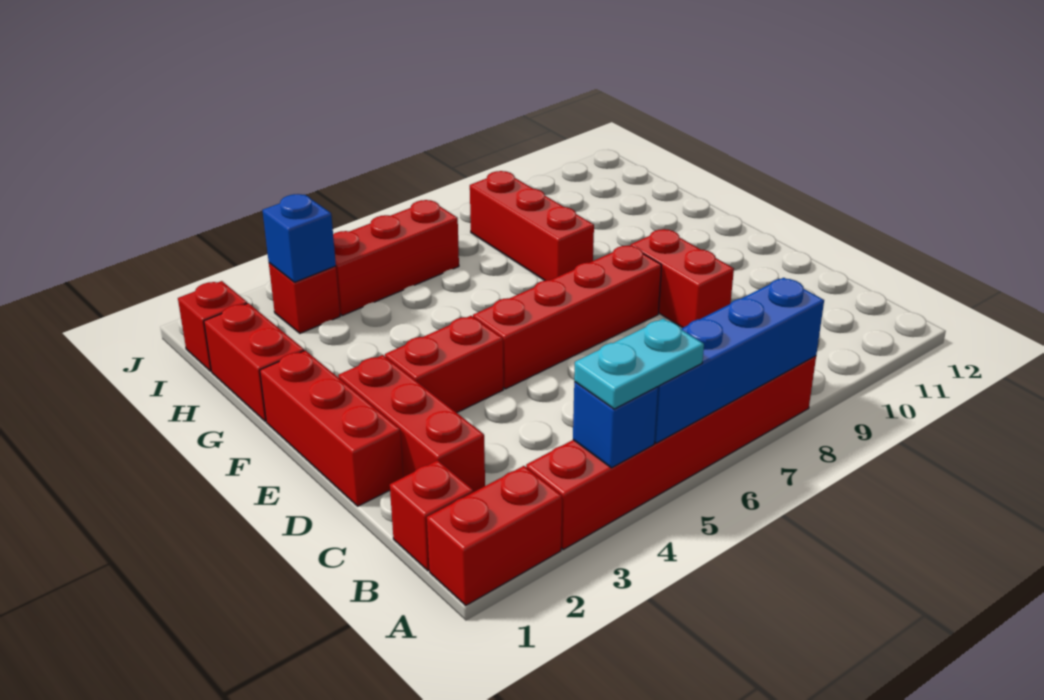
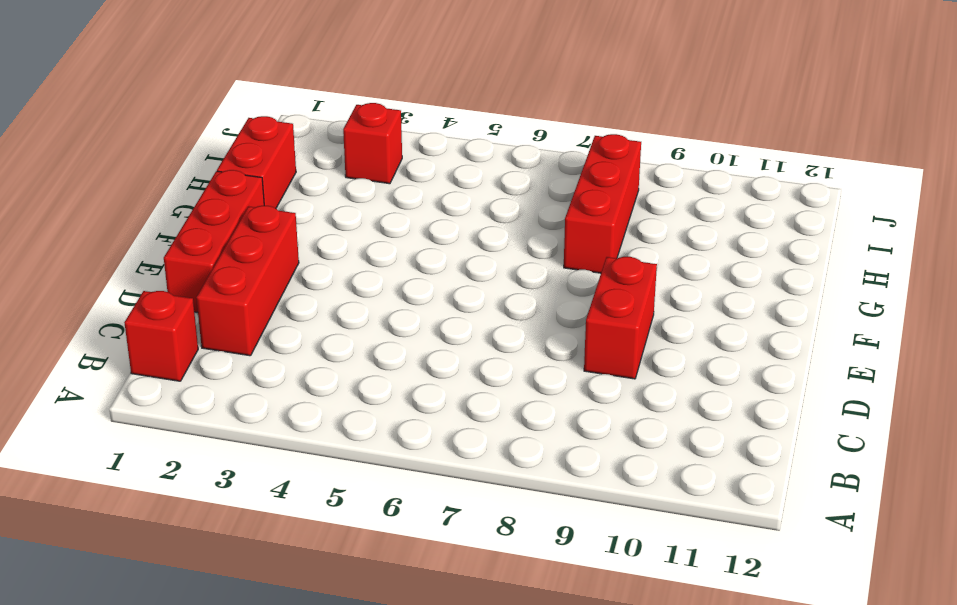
none -> red 1x2 brick [427,466,562,605]
none -> red 1x6 brick [526,356,816,549]
none -> red 1x2 brick [385,316,503,413]

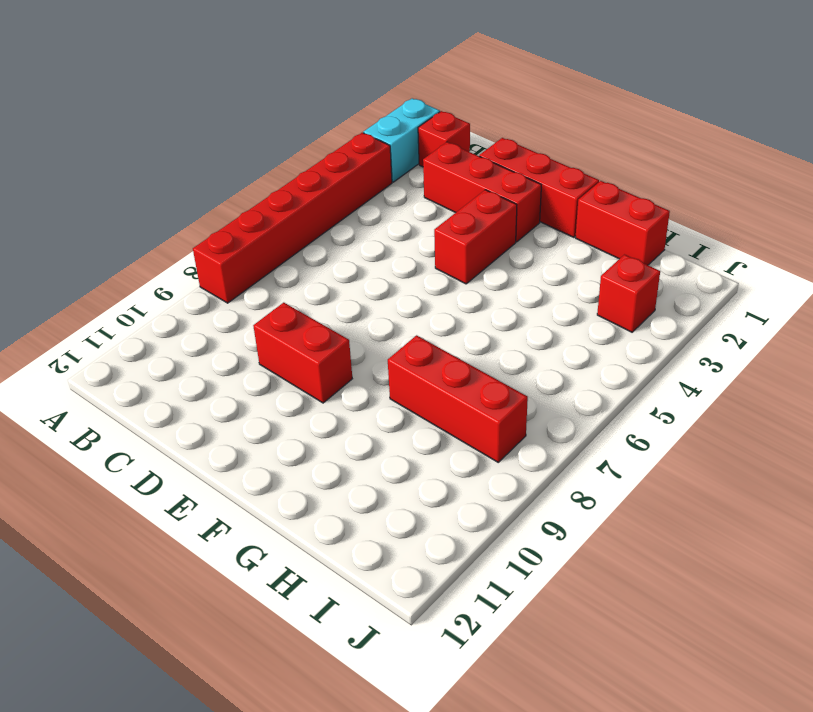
cyan 1x2 brick [363,98,440,182] -> red 1x2 brick [427,466,562,605]
none -> red 1x4 brick [473,245,662,389]
none -> red 1x1 brick [178,281,247,371]
none -> red 1x3 brick [333,200,459,316]

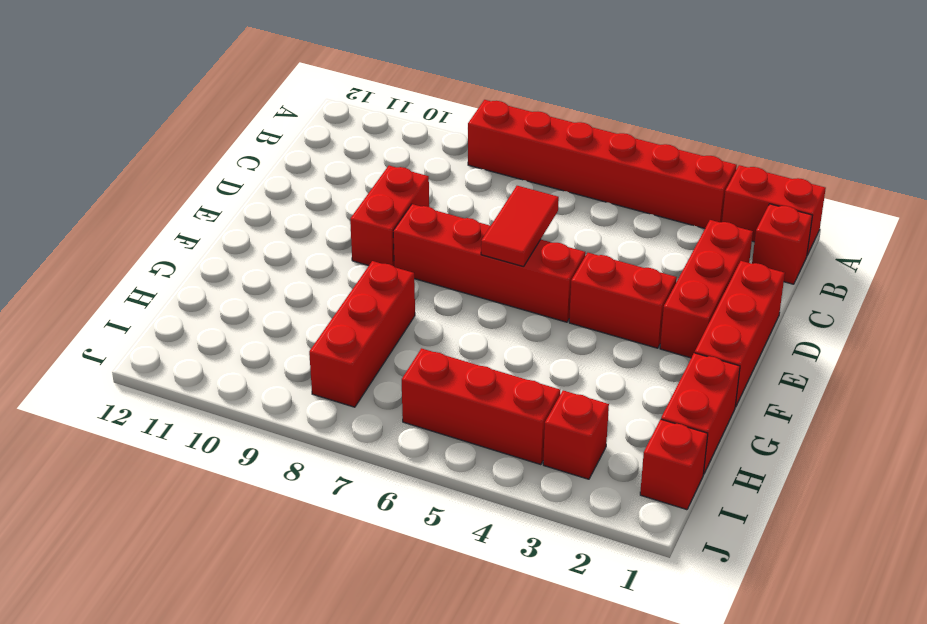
red 1x2 tile [481,186,559,267] -> none
none -> blue 1x1 brick [573,382,658,468]
none -> blue 1x4 brick [654,278,824,443]
none -> blue 1x1 brick [262,194,336,282]

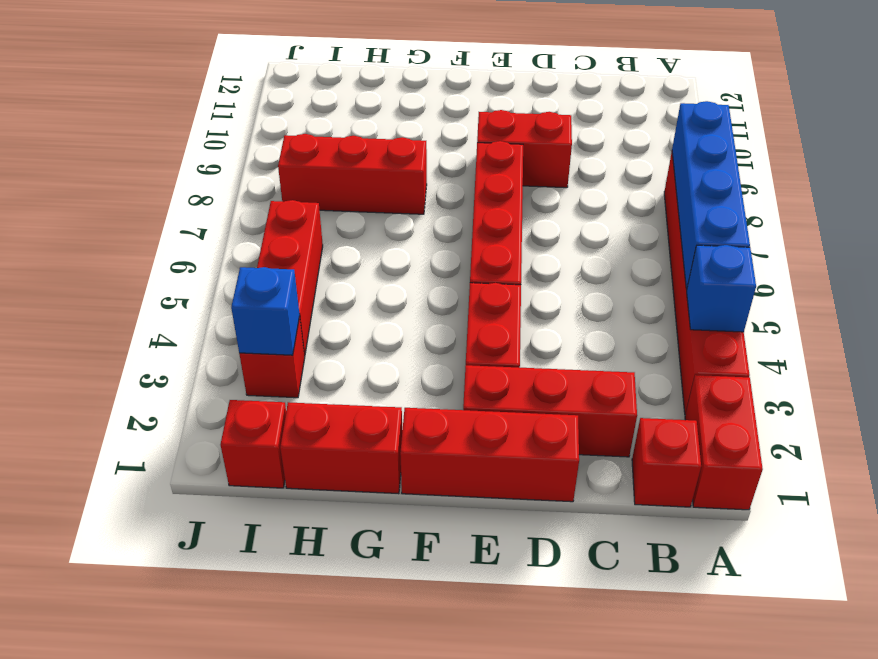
none -> cyan 1x2 plate [574,318,704,409]

